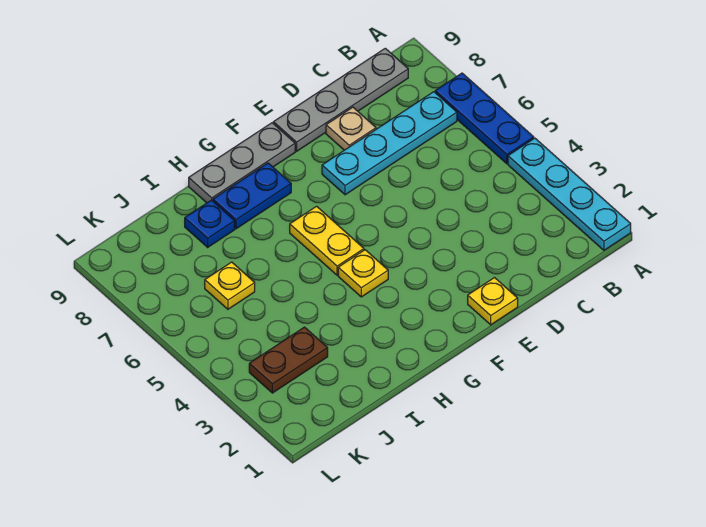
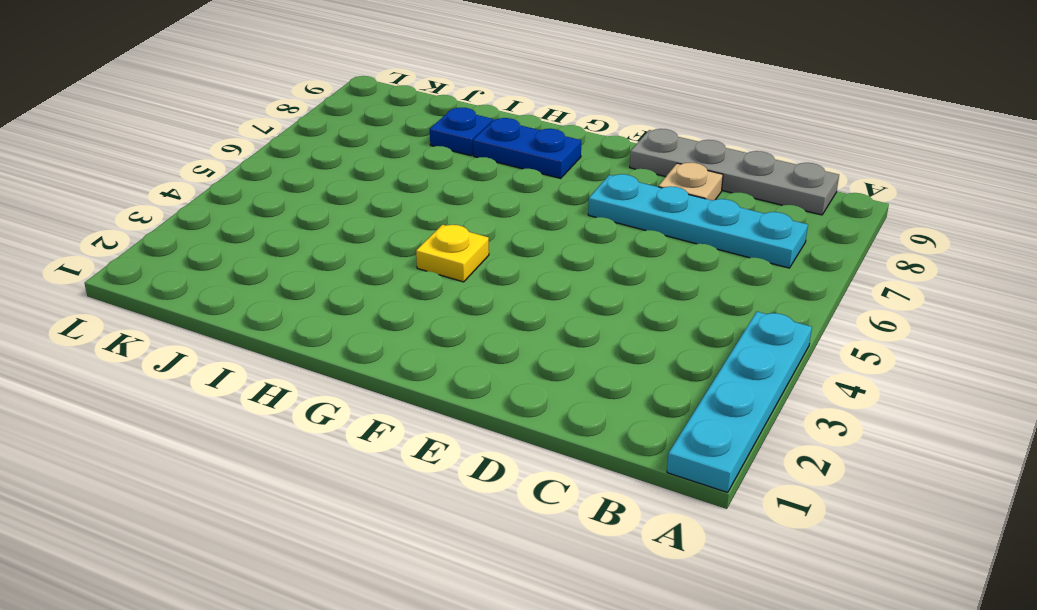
none -> blue 1x3 plate [435,73,534,164]
none -> yellow 1x1 plate [468,278,518,325]
none -> grey 1x3 plate [189,123,295,203]

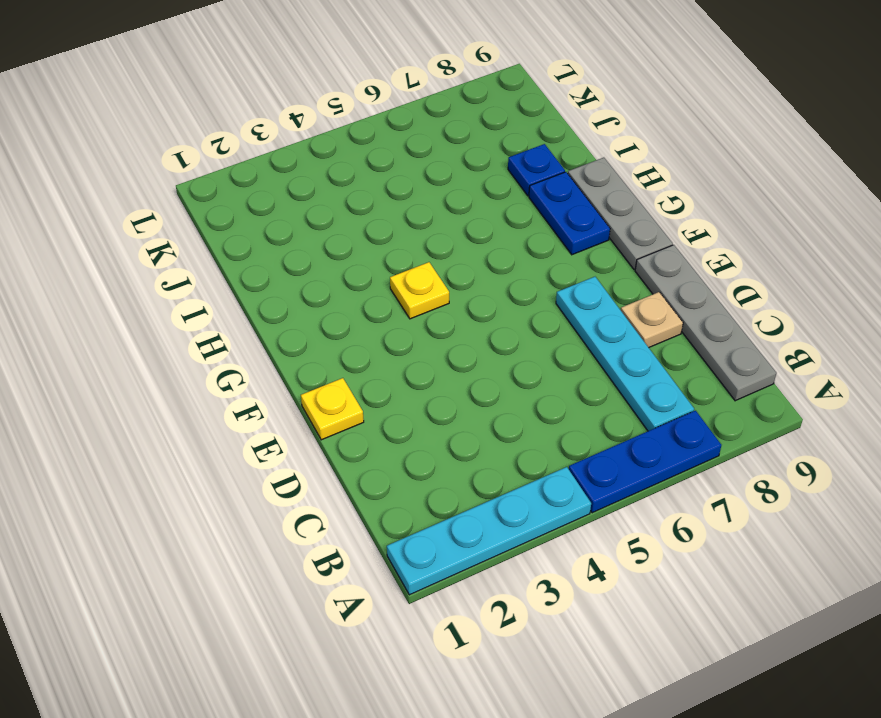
none -> yellow 1x2 plate [290,206,364,275]
none -> brown 1x2 plate [249,327,328,393]
none -> yellow 1x1 plate [205,262,255,309]

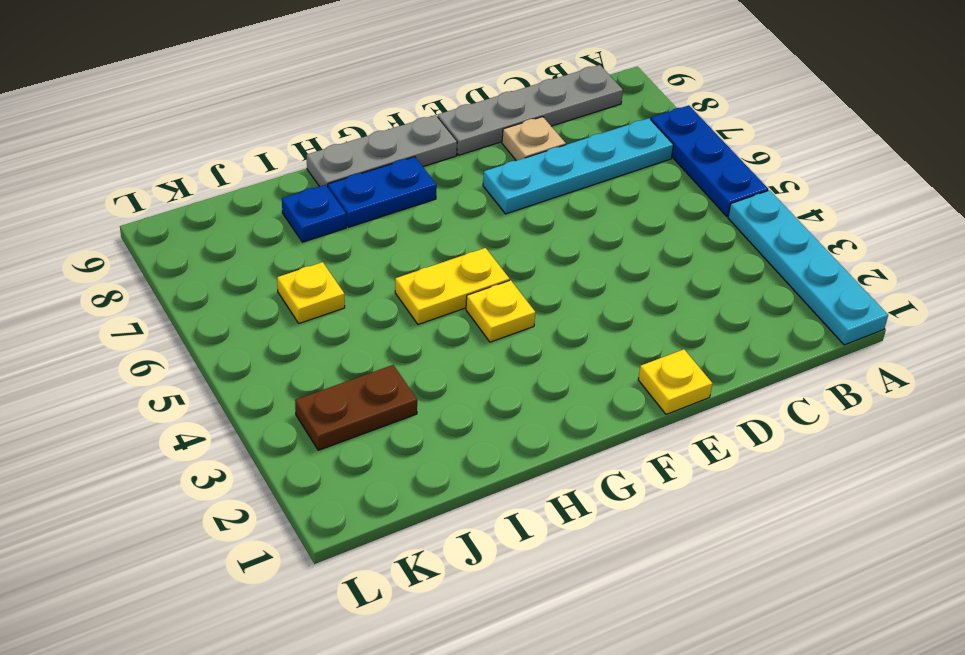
yellow 1x2 plate [395,248,509,325] -> yellow 1x2 plate turned to [290,206,364,275]

